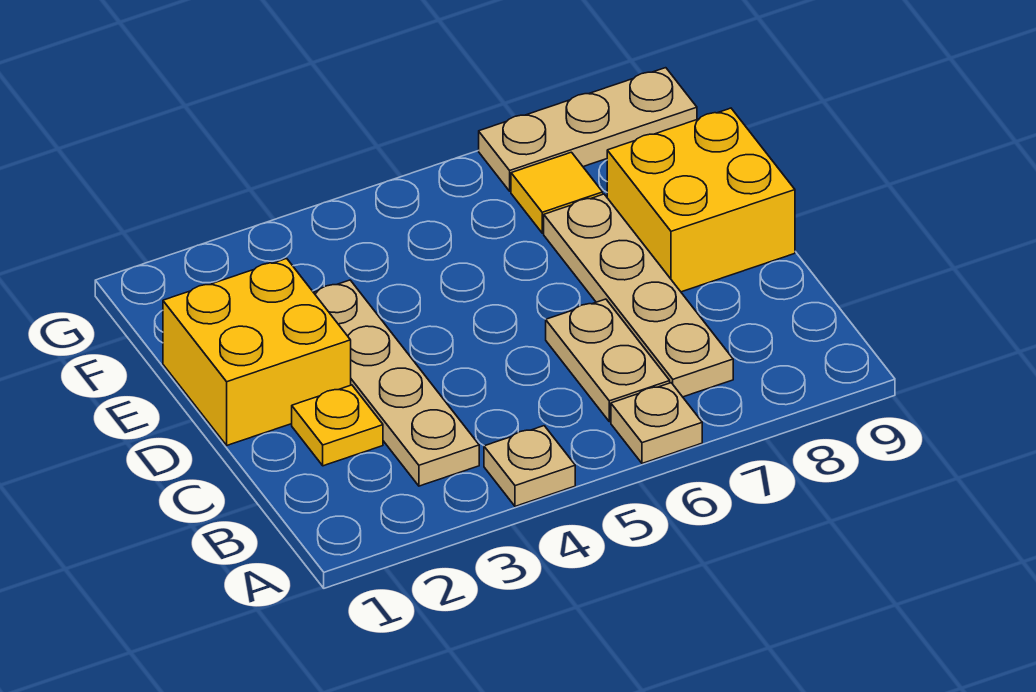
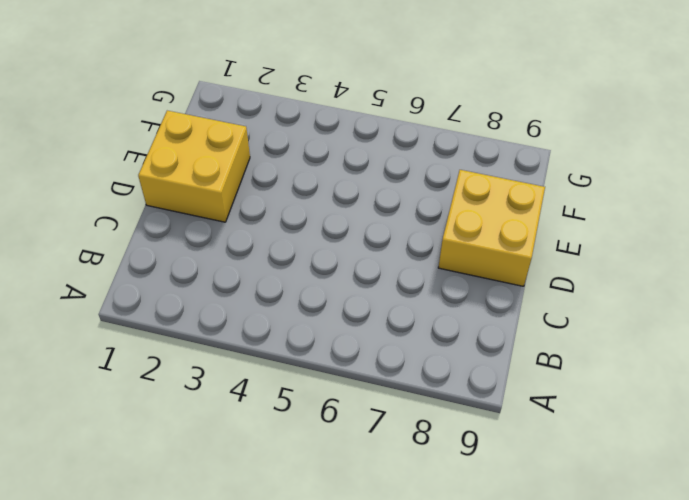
none -> tan 1x1 plate [484,426,575,506]
none -> tan 1x1 plate [611,383,702,463]

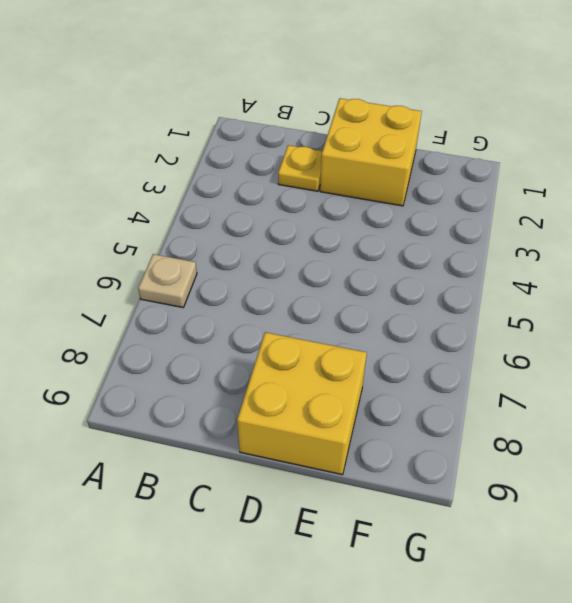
none -> tan 1x1 plate [484,426,575,506]
none -> tan 1x4 plate [314,280,479,486]

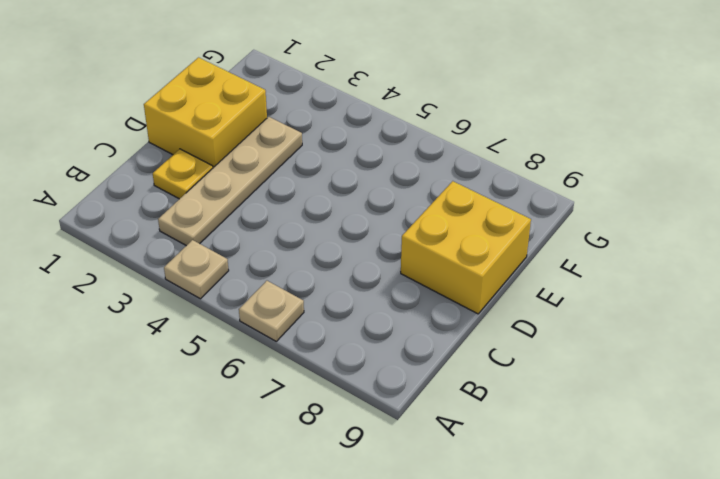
none -> tan 1x2 plate [546,299,670,422]
none -> tan 1x4 plate [544,194,733,397]

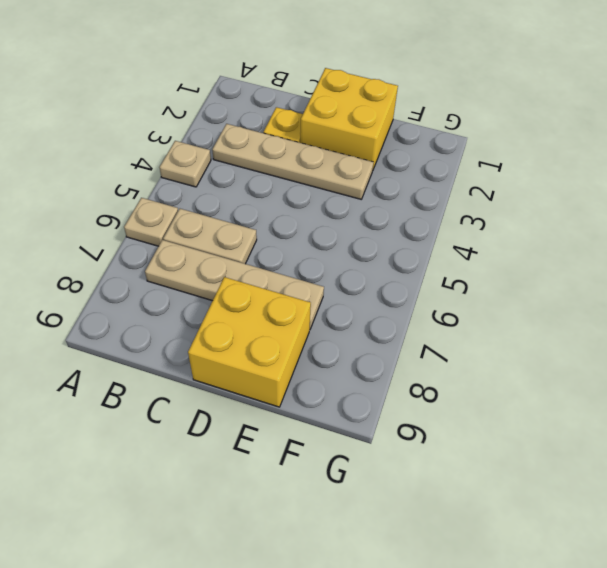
none -> yellow 1x1 tile [511,152,603,233]
none -> tan 1x3 plate [479,68,697,191]

